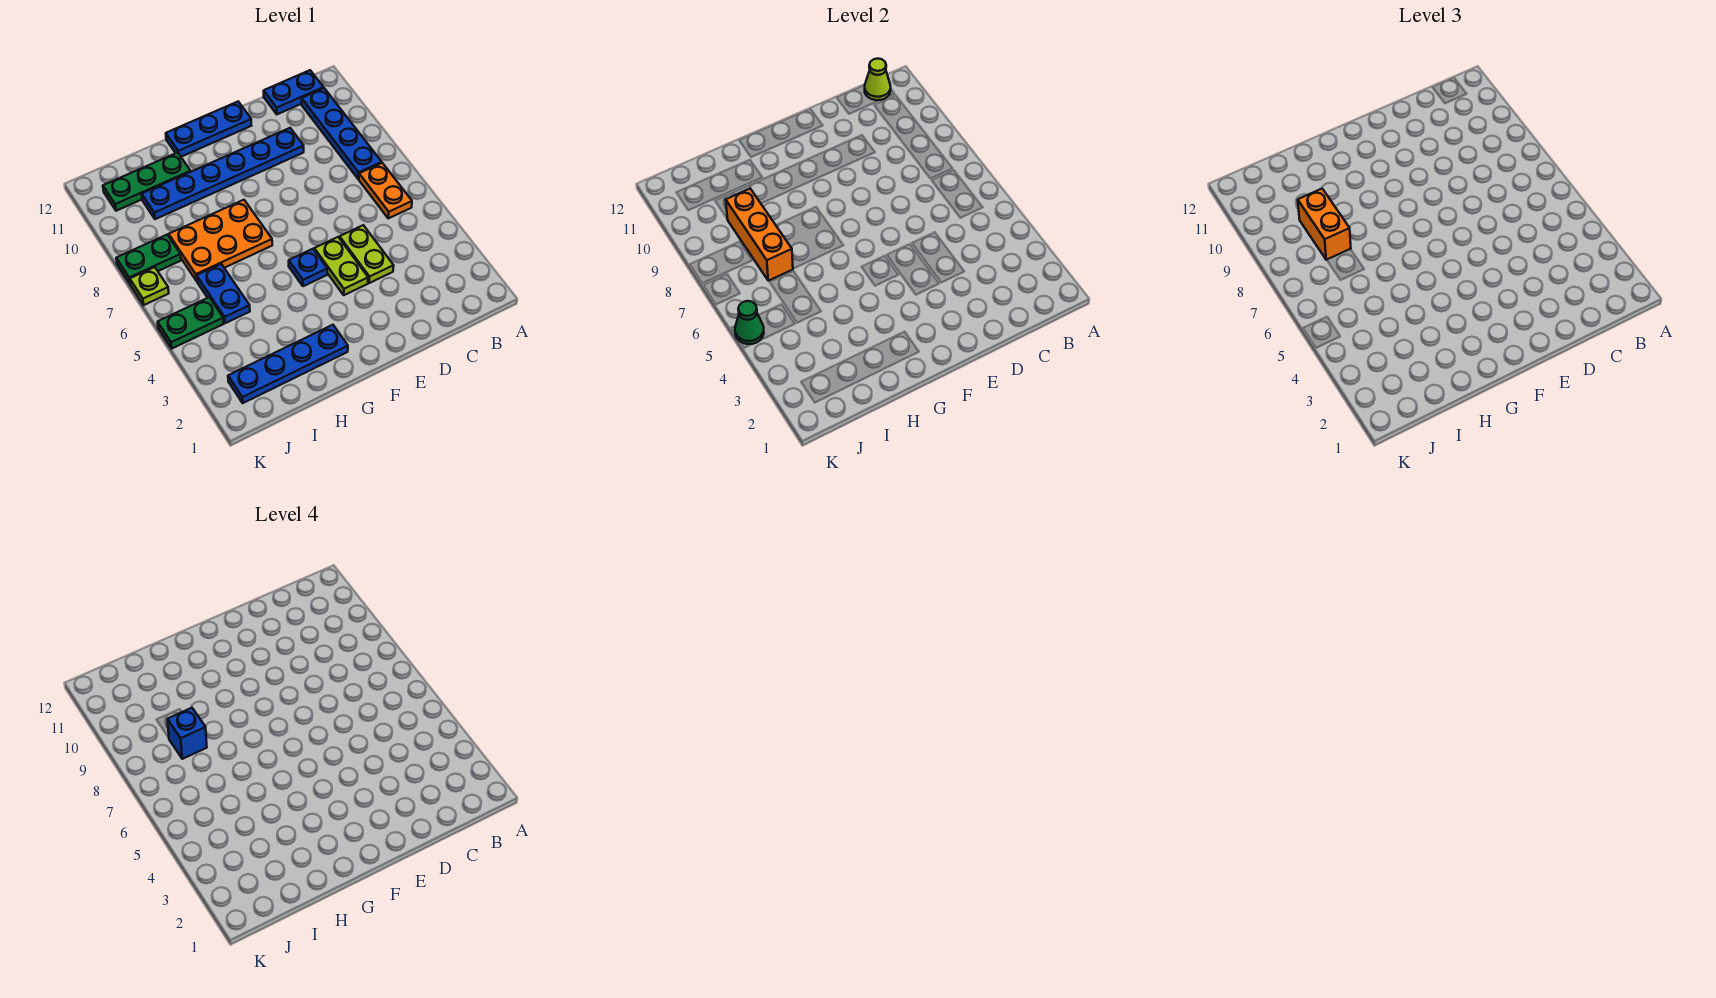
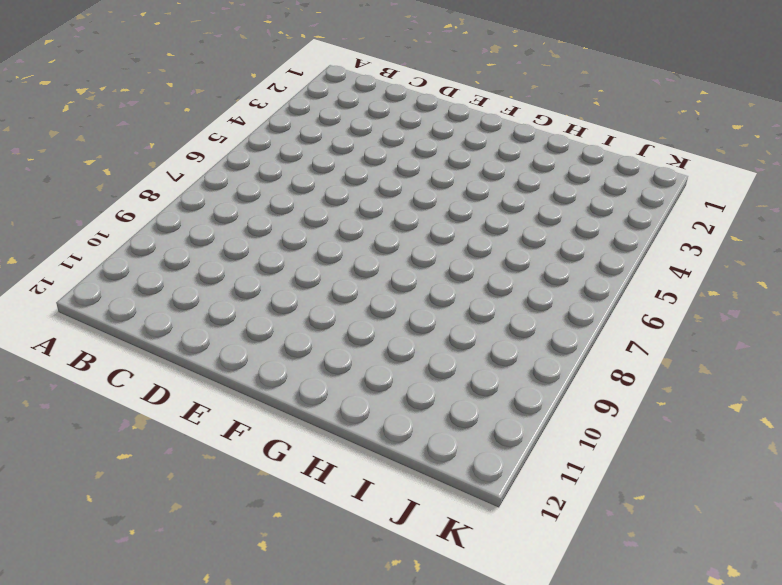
none -> orange 1x2 plate [359,163,412,218]
none -> blue 1x4 plate [301,88,382,179]
none -> blue 1x2 plate [264,70,324,114]

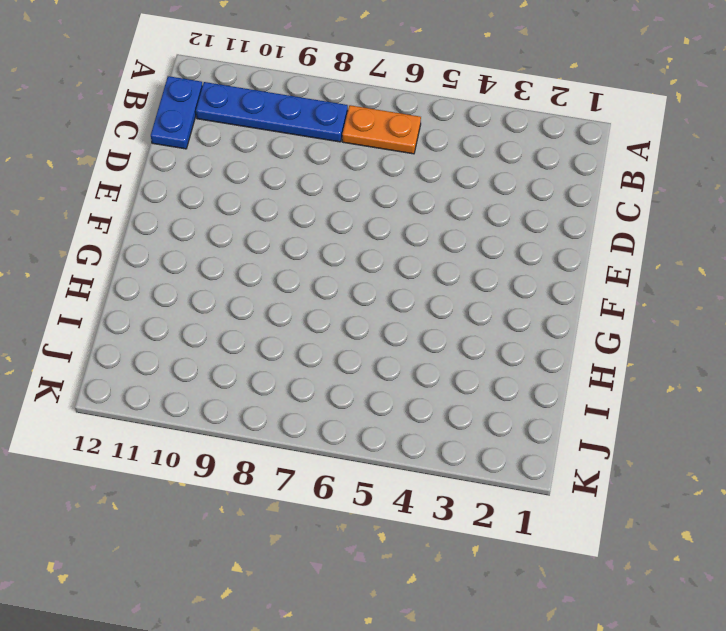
none -> lime 1x2 plate [340,225,394,283]
none -> blue 1x6 plate [142,128,304,219]
none -> lime 1x2 plate [314,237,368,295]

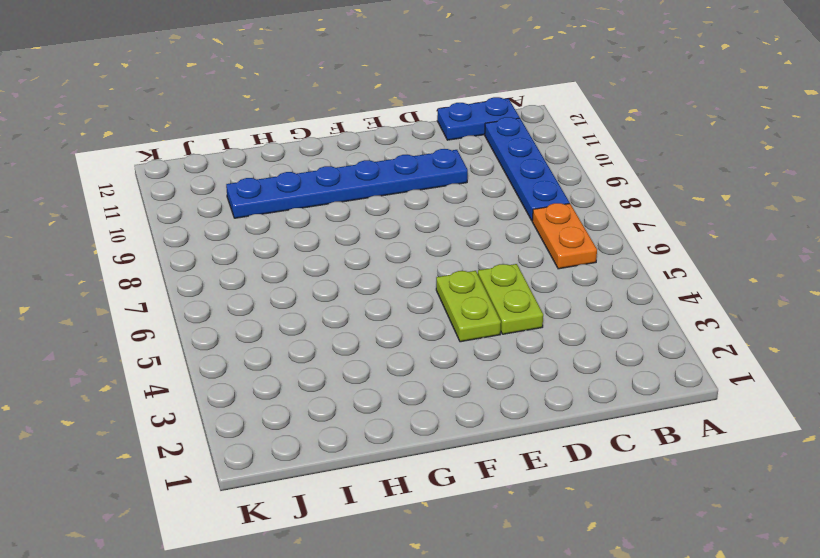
none -> blue 1x3 plate [166,102,251,157]
none -> blue 1x1 plate [289,249,327,286]
none -> blue 1x4 plate [228,325,348,403]

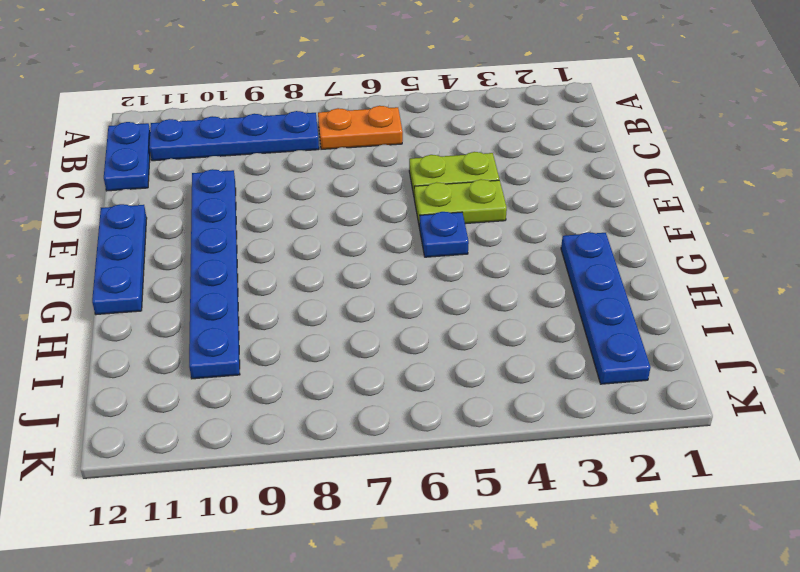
none -> orange 2x3 plate [169,200,272,281]
none -> green 1x3 plate [103,153,191,211]
none -> blue 1x2 plate [197,264,250,323]

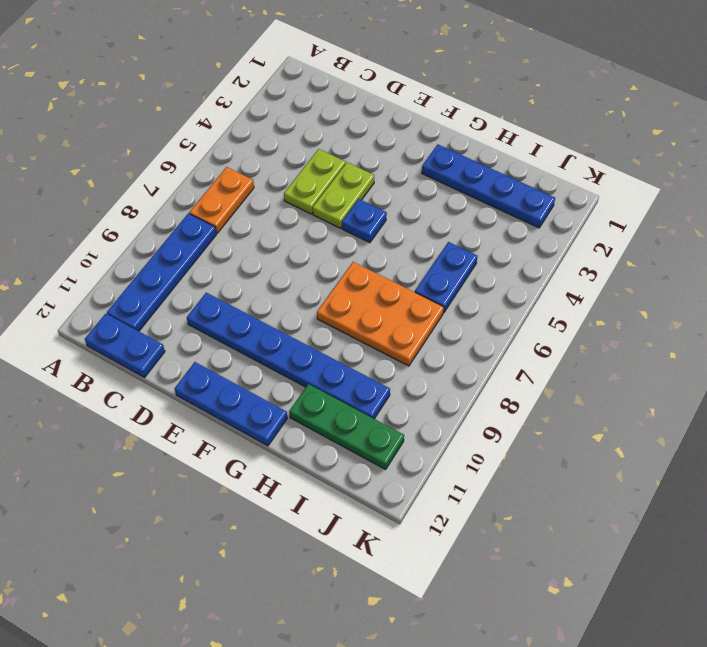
none -> green 1x2 plate [158,297,224,348]
none -> green 1x2 plate [116,235,181,283]
none -> lime 1x1 plate [130,267,169,305]

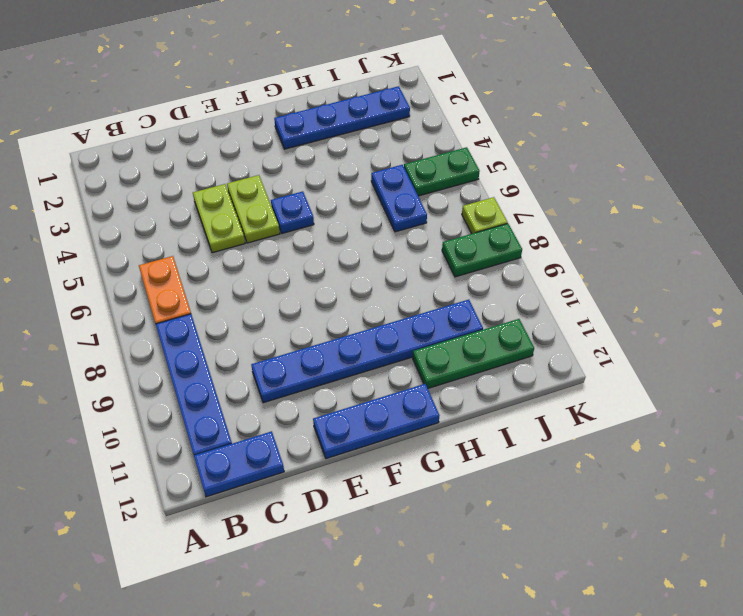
none -> orange 2x3 plate [169,200,272,281]
none -> lime 1x1 cone [865,59,891,100]
none -> orange 1x3 brick [726,189,793,281]

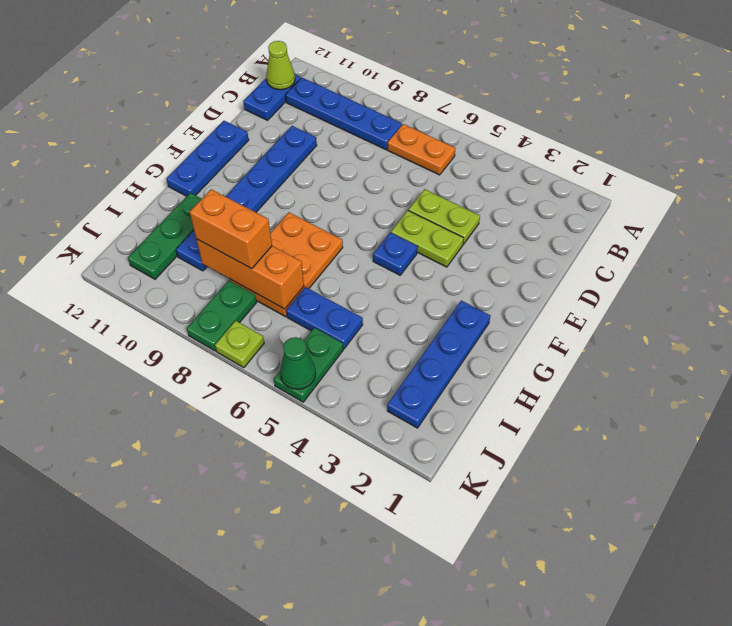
none -> blue 1x1 brick [167,708,207,759]

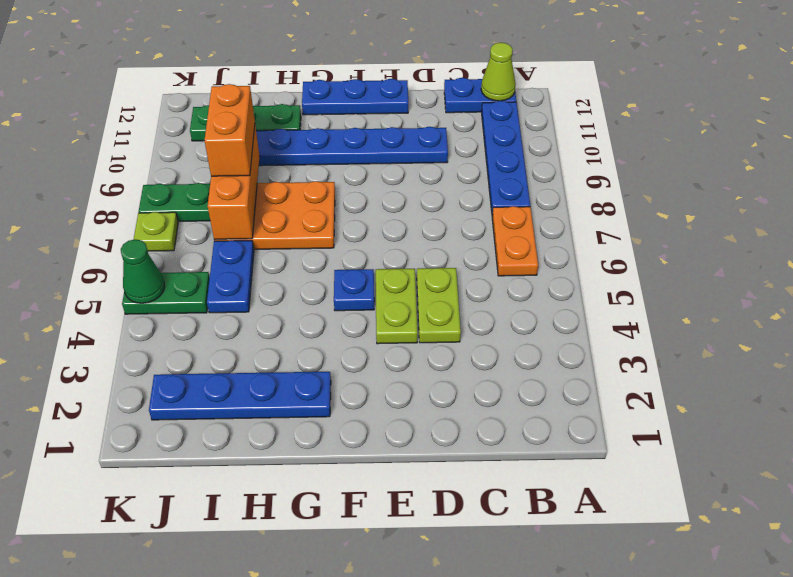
none -> blue 1x1 brick [167,708,207,759]

